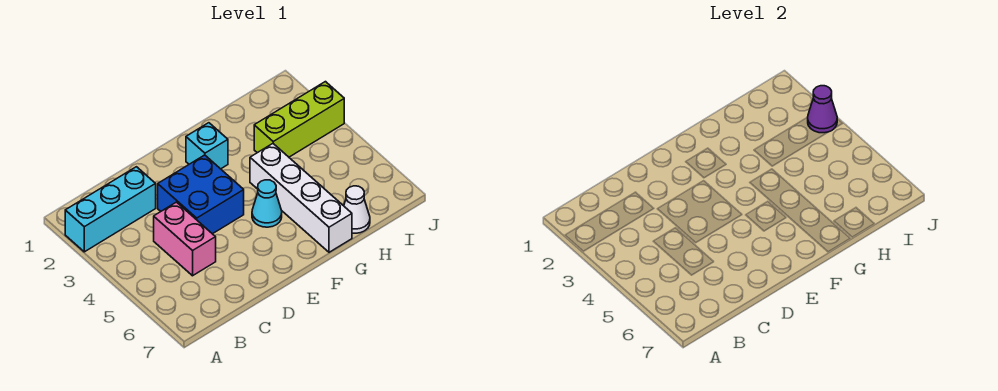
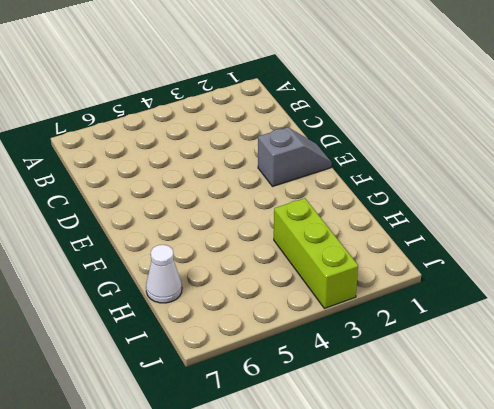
grey 1x2 slope [258,127,332,187] -> none
none -> cyan 1x3 brick [65,167,156,252]
none -> pink 1x2 brick [154,202,216,276]

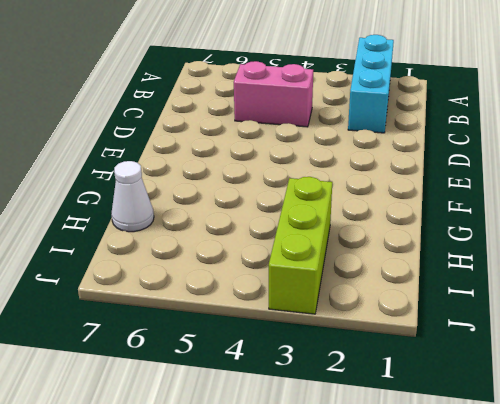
none -> blue 2x2 brick [158,155,244,234]
none -> cyan 1x1 brick [186,123,228,169]

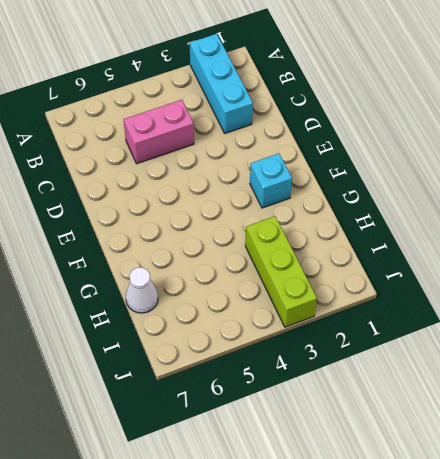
none -> blue 2x2 brick [158,155,244,234]
none -> cyan 1x1 cone [252,180,282,227]

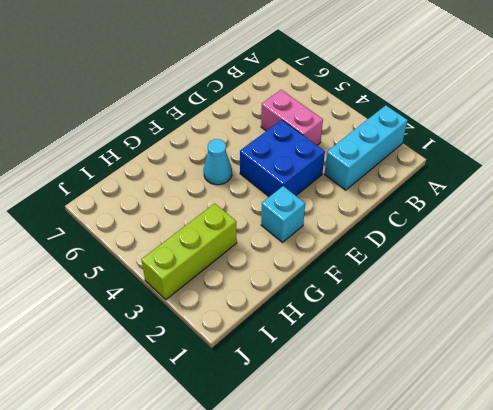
none -> white 1x4 brick [250,144,352,252]
none -> white 1x1 cone [344,186,370,233]

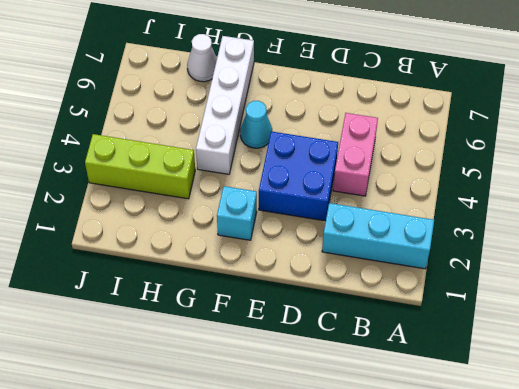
none -> purple 1x1 cone [808,86,837,133]

